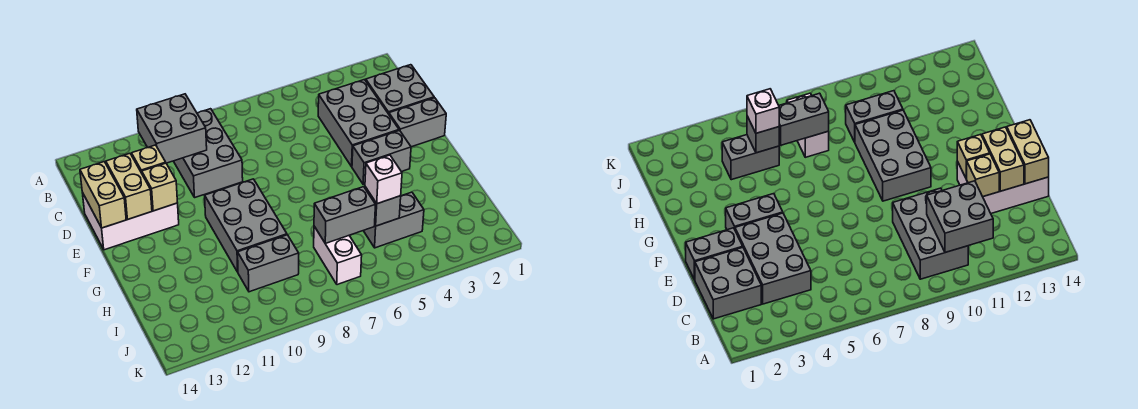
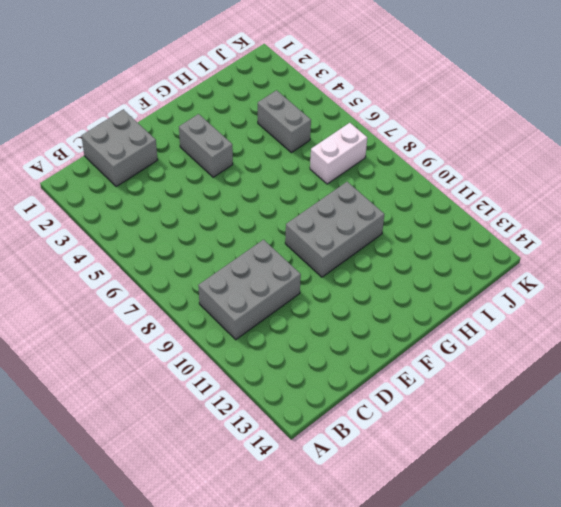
none -> grey 2x3 brick [318,80,399,167]
none -> white 2x3 brick [83,194,179,250]
none -> grey 1x2 brick [389,98,446,147]

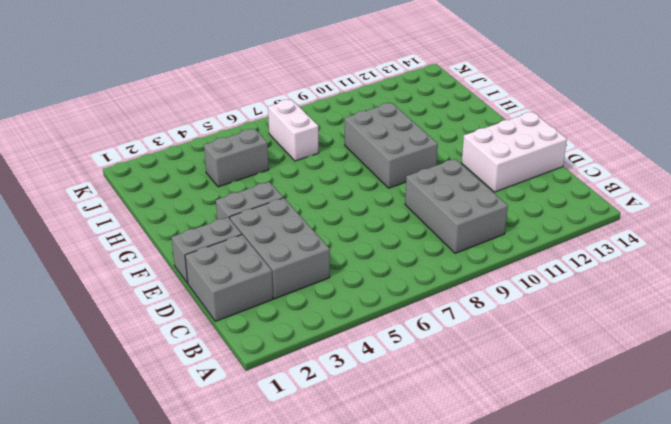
none -> grey 1x2 brick [238,235,299,292]
none -> grey 2x2 brick [137,94,207,163]
none -> tan 1x1 brick [132,145,166,173]

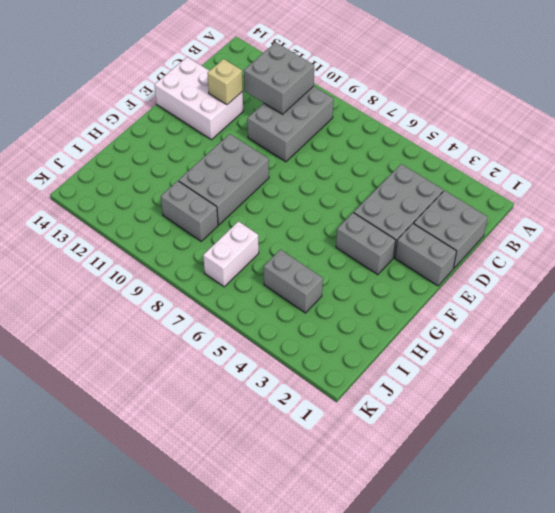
none -> tan 1x2 brick [106,153,152,219]
none -> tan 1x2 brick [80,162,126,228]
none -> tan 1x1 brick [142,163,178,211]

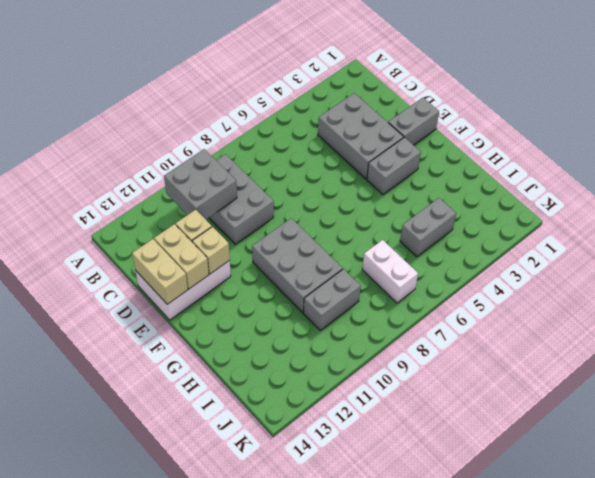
none -> grey 2x2 brick [366,65,434,114]
none -> grey 1x1 brick [365,187,401,226]
none -> grey 1x2 brick [314,187,375,243]

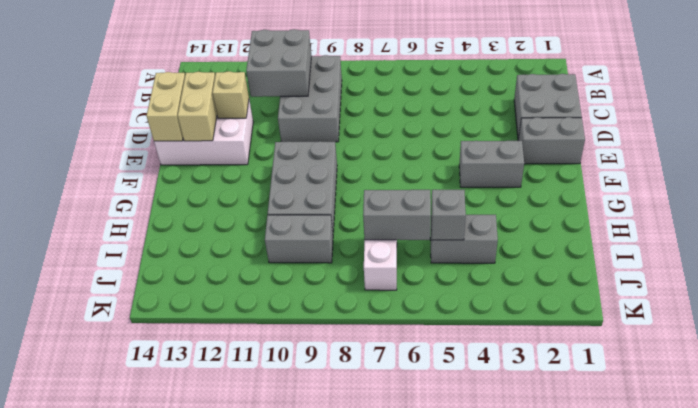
none -> grey 2x3 brick [318,80,399,167]
none -> tan 1x1 brick [142,163,178,211]
none -> white 1x1 brick [365,155,402,204]

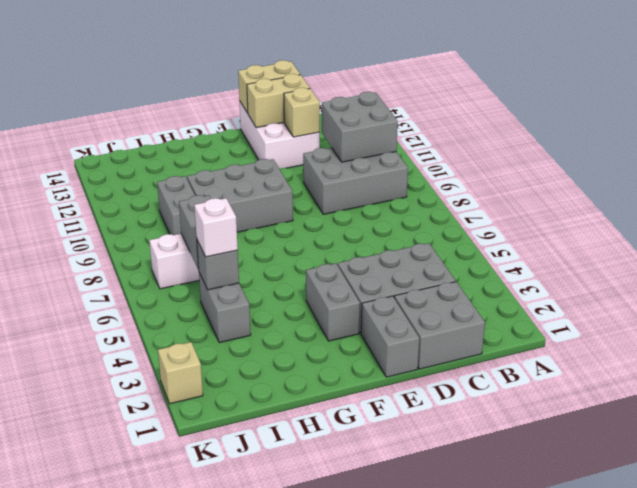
tan 1x1 brick [158,342,203,404] -> tan 1x1 brick moved to [142,163,178,211]

